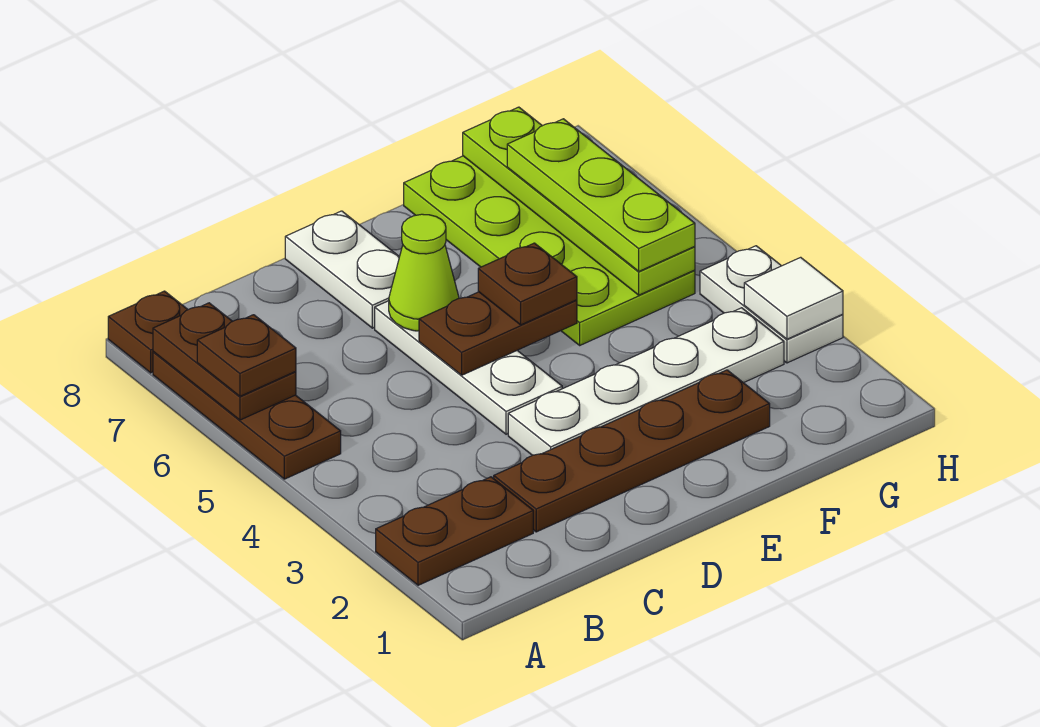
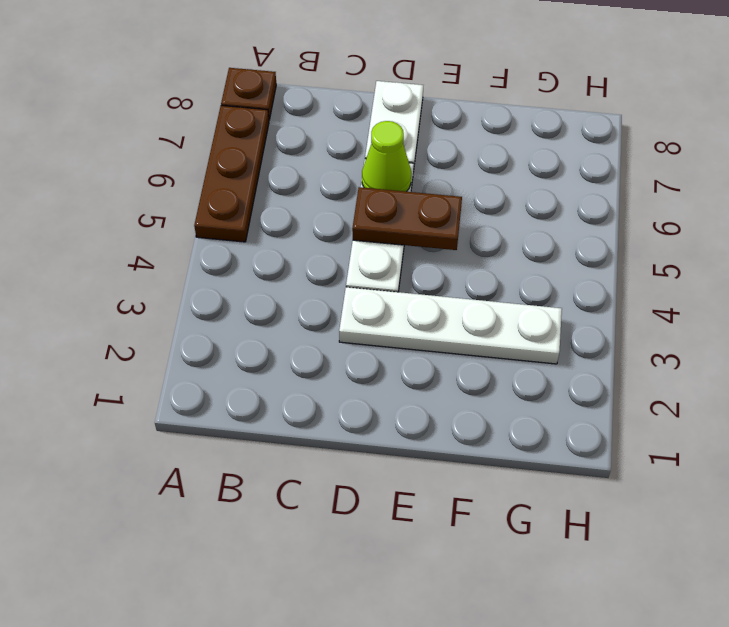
none -> brown 1x2 plate [376,477,533,585]
none -> brown 1x4 plate [494,370,770,532]
none -> lime 2x4 plate [404,156,695,345]

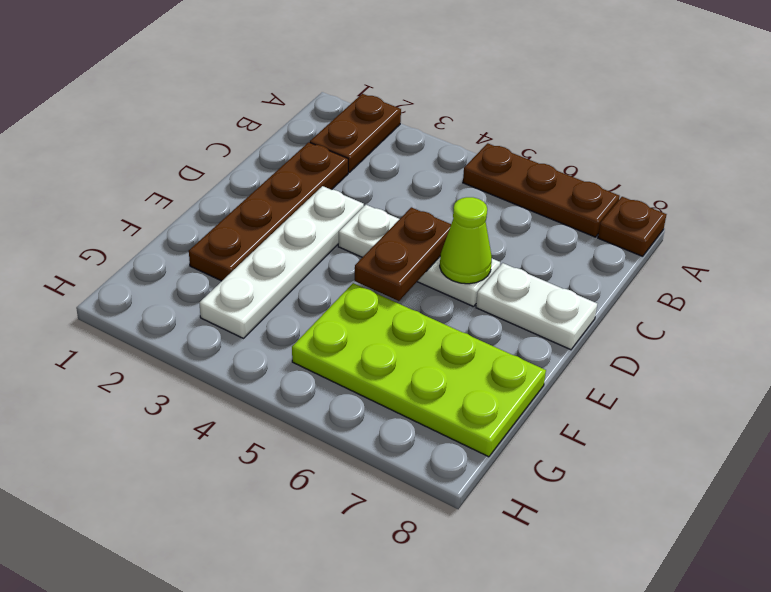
none -> white 1x2 plate [700,246,843,363]
none -> brown 1x2 plate [153,303,296,420]
none -> lime 1x4 plate [463,107,695,295]

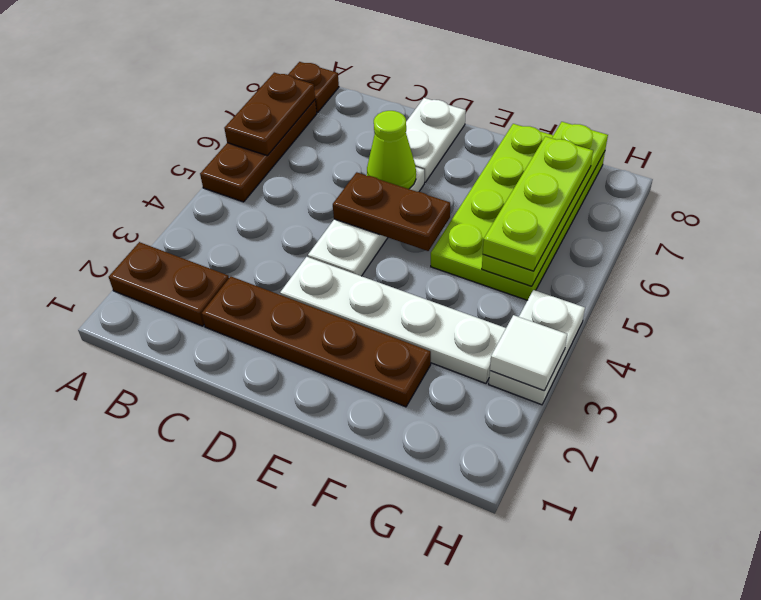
none -> brown 1x1 plate [197,315,296,396]
none -> brown 1x1 plate [478,243,577,325]

